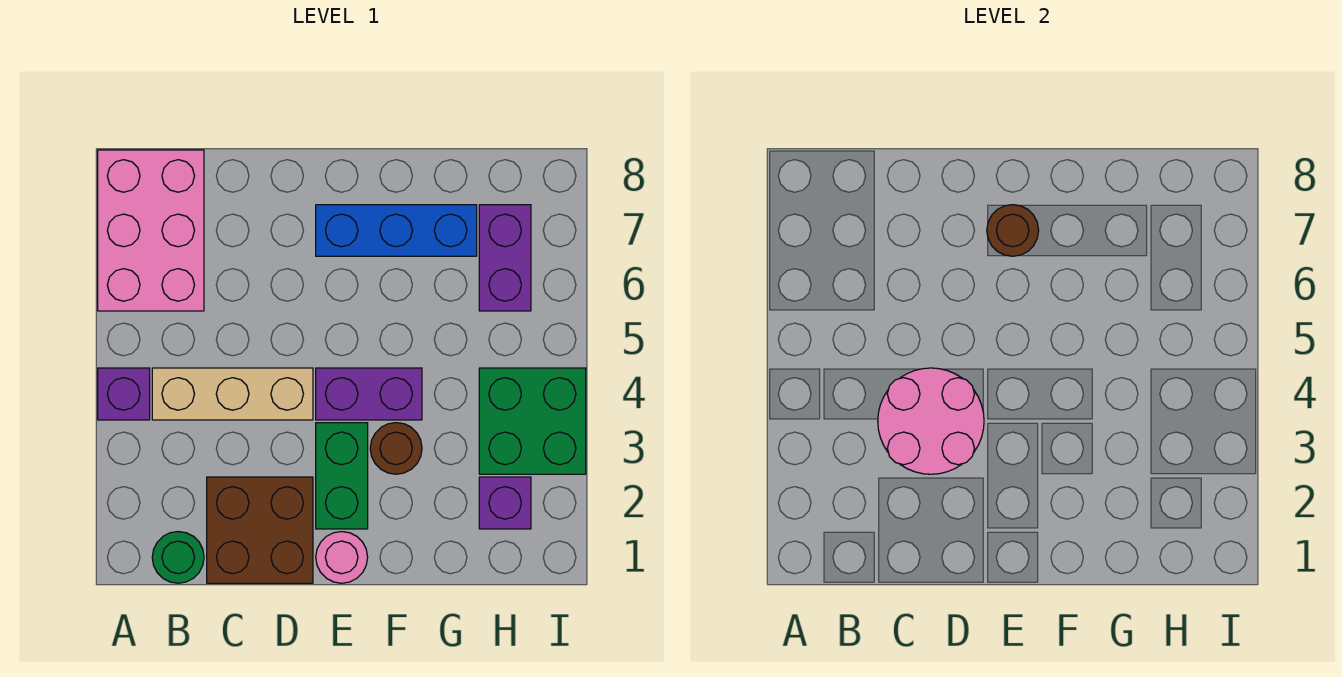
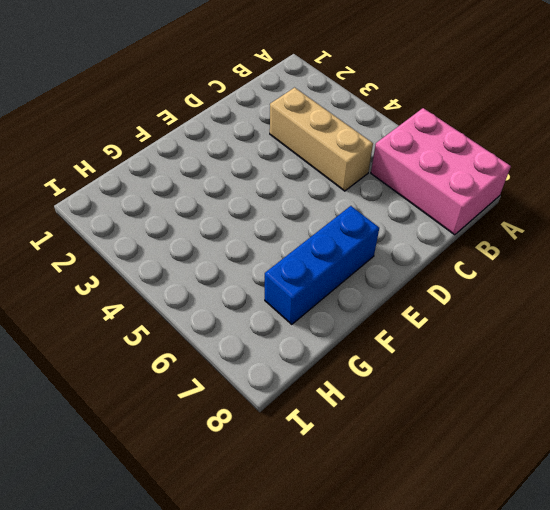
tan 1x3 brick [270,88,373,191] -> tan 1x3 brick turned to [152,368,313,420]
none -> purple 1x1 brick [98,368,150,420]
none -> green 1x1 round brick [152,532,204,583]
none -> brown 2x2 brick [207,477,313,583]

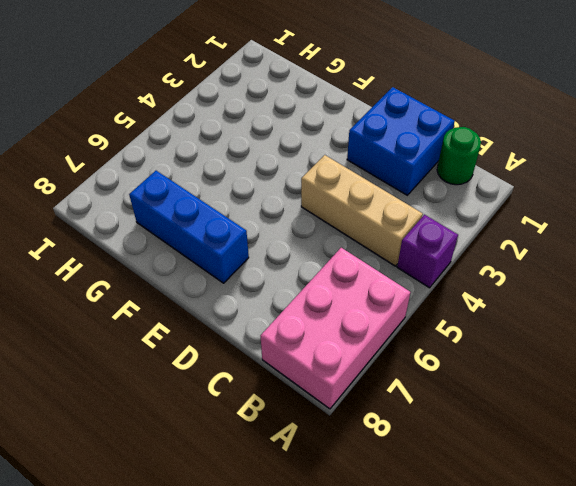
blue 2x2 brick [347,87,455,195] -> brown 2x2 brick [207,477,313,583]
none -> pink 1x1 round brick [316,532,368,583]
none -> green 1x2 brick [316,423,368,529]
none -> purple 1x2 brick [316,368,422,420]

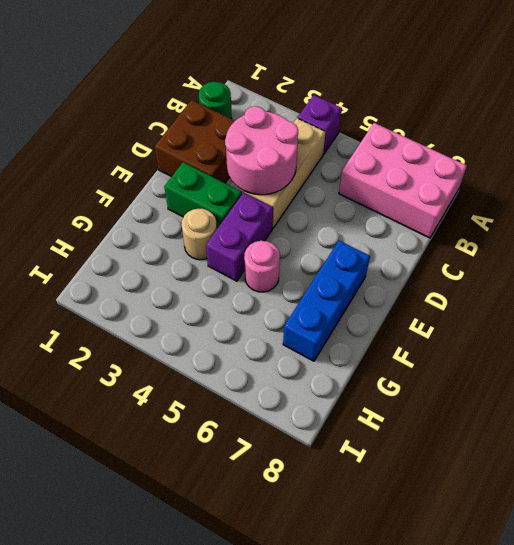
tan 1x1 round brick [181,209,217,260] -> brown 1x1 round brick [370,423,422,474]
pink 1x1 round brick [244,241,280,292] -> pink 1x1 round brick moved to [316,532,368,583]
none -> purple 1x1 brick [479,477,531,529]
none -> green 2x2 brick [479,368,586,474]
none -> purple 1x2 brick [479,205,531,311]

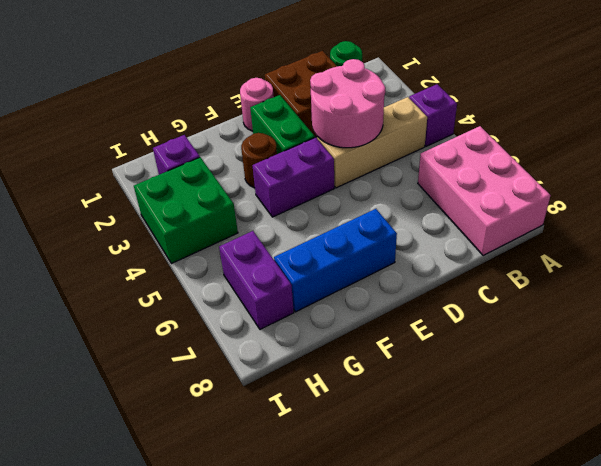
none -> brown 1x1 round brick [987,205,1039,256]

